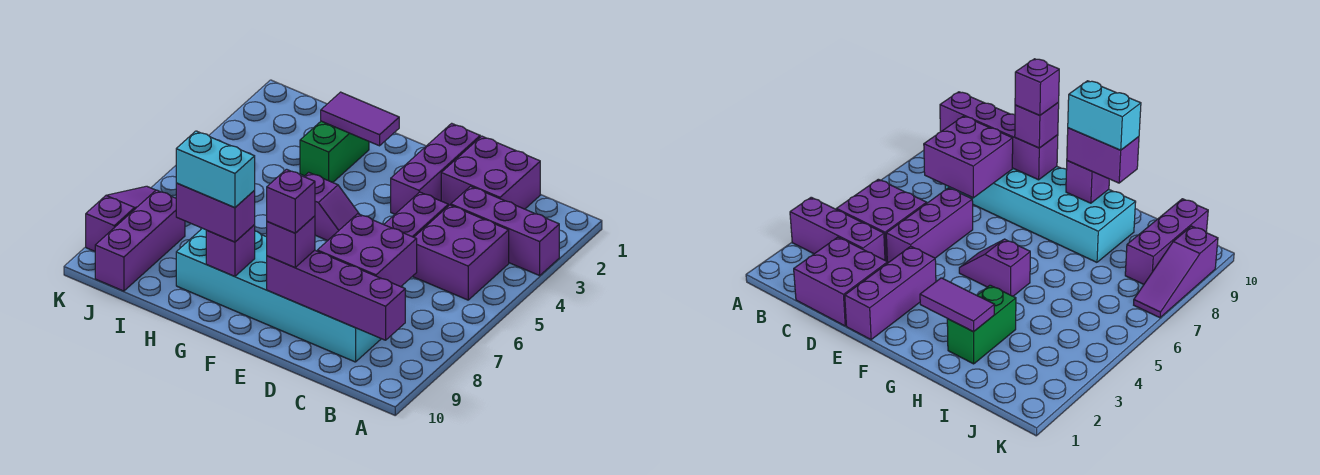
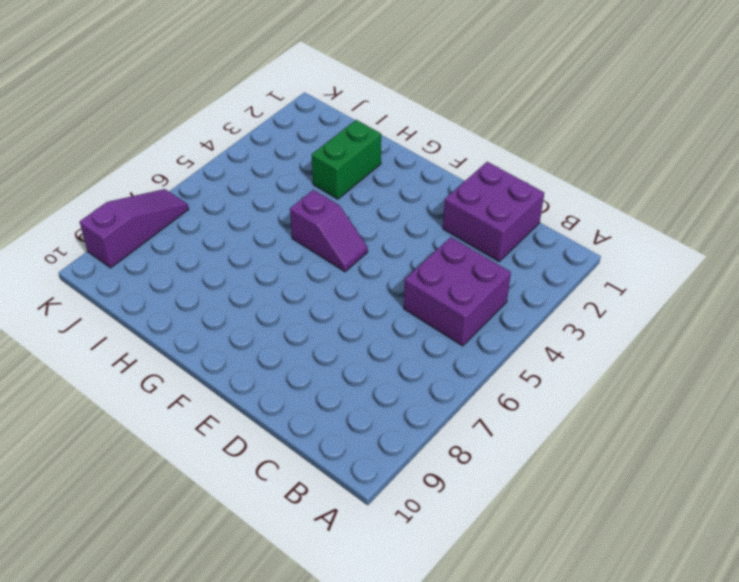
none -> purple 1x3 brick [451,186,559,276]
none -> cyan 2x6 brick [176,228,381,362]
none -> purple 1x3 brick [384,192,448,237]

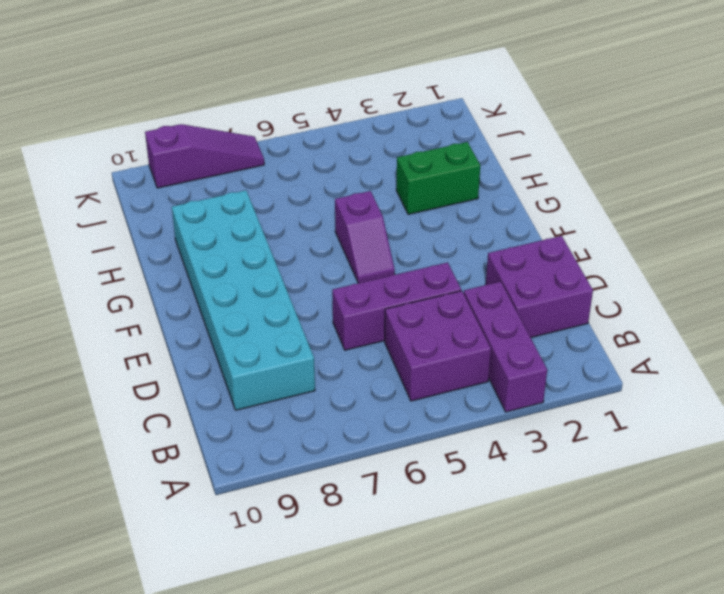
none -> purple 1x3 brick [391,123,480,214]
none -> purple 1x3 brick [95,190,185,291]
none -> purple 1x4 brick [267,250,405,340]

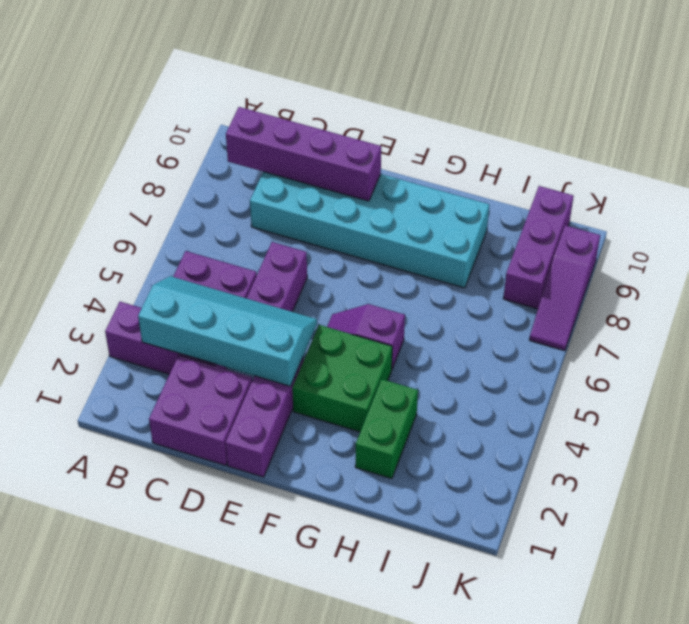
cyan 2x4 slope [138,276,317,386] -> none
green 2x2 brick [292,325,392,432] -> none
none -> purple 2x2 brick [317,214,417,287]
none -> purple 1x2 tile [321,92,399,146]
none -> purple 1x1 brick [206,225,255,276]

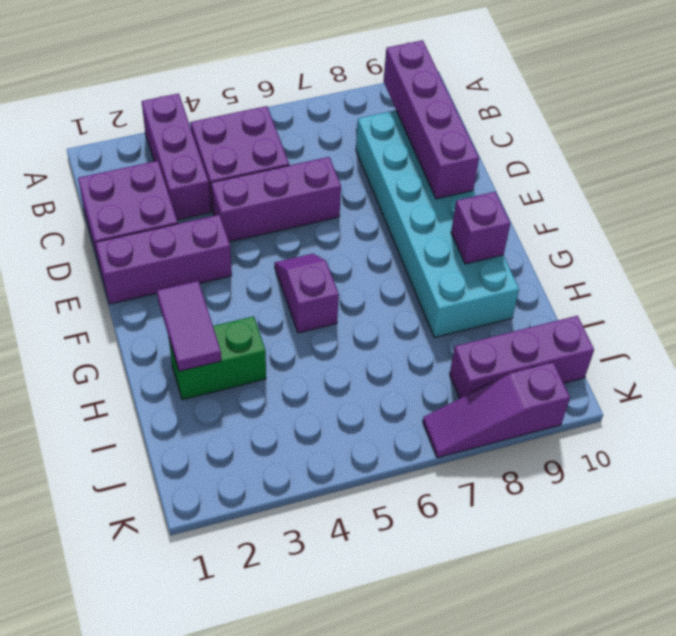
none -> purple 2x2 brick [317,214,417,287]
none -> purple 1x1 brick [267,216,315,268]
none -> purple 1x2 brick [176,183,255,242]

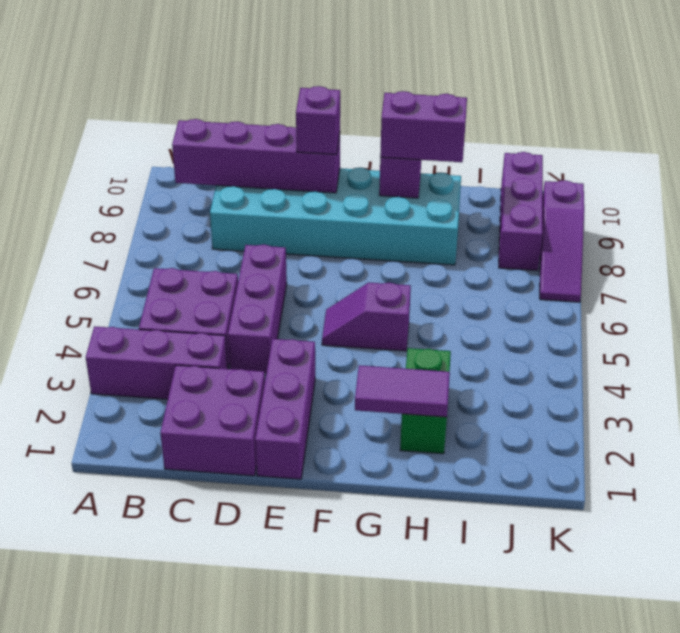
none -> purple 2x2 brick [317,214,417,287]
none -> purple 1x1 brick [267,169,315,233]
none -> cyan 1x2 brick [176,131,255,208]

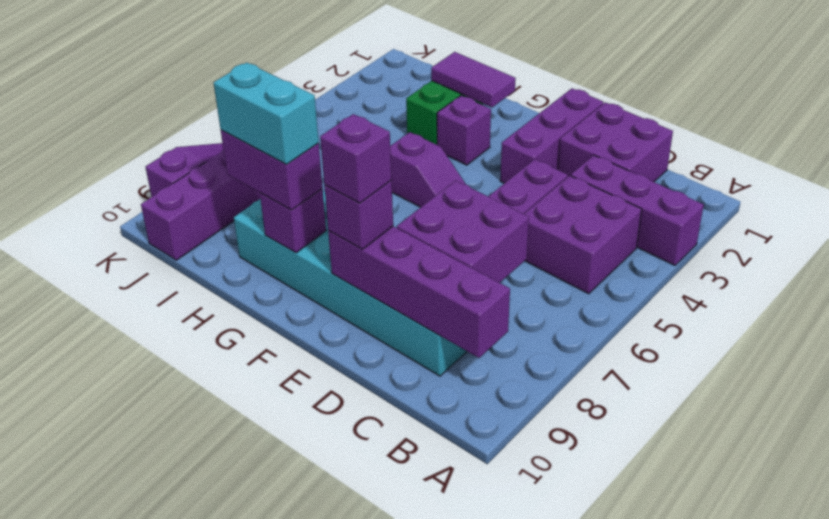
purple 1x1 brick [437,96,491,165] -> none

